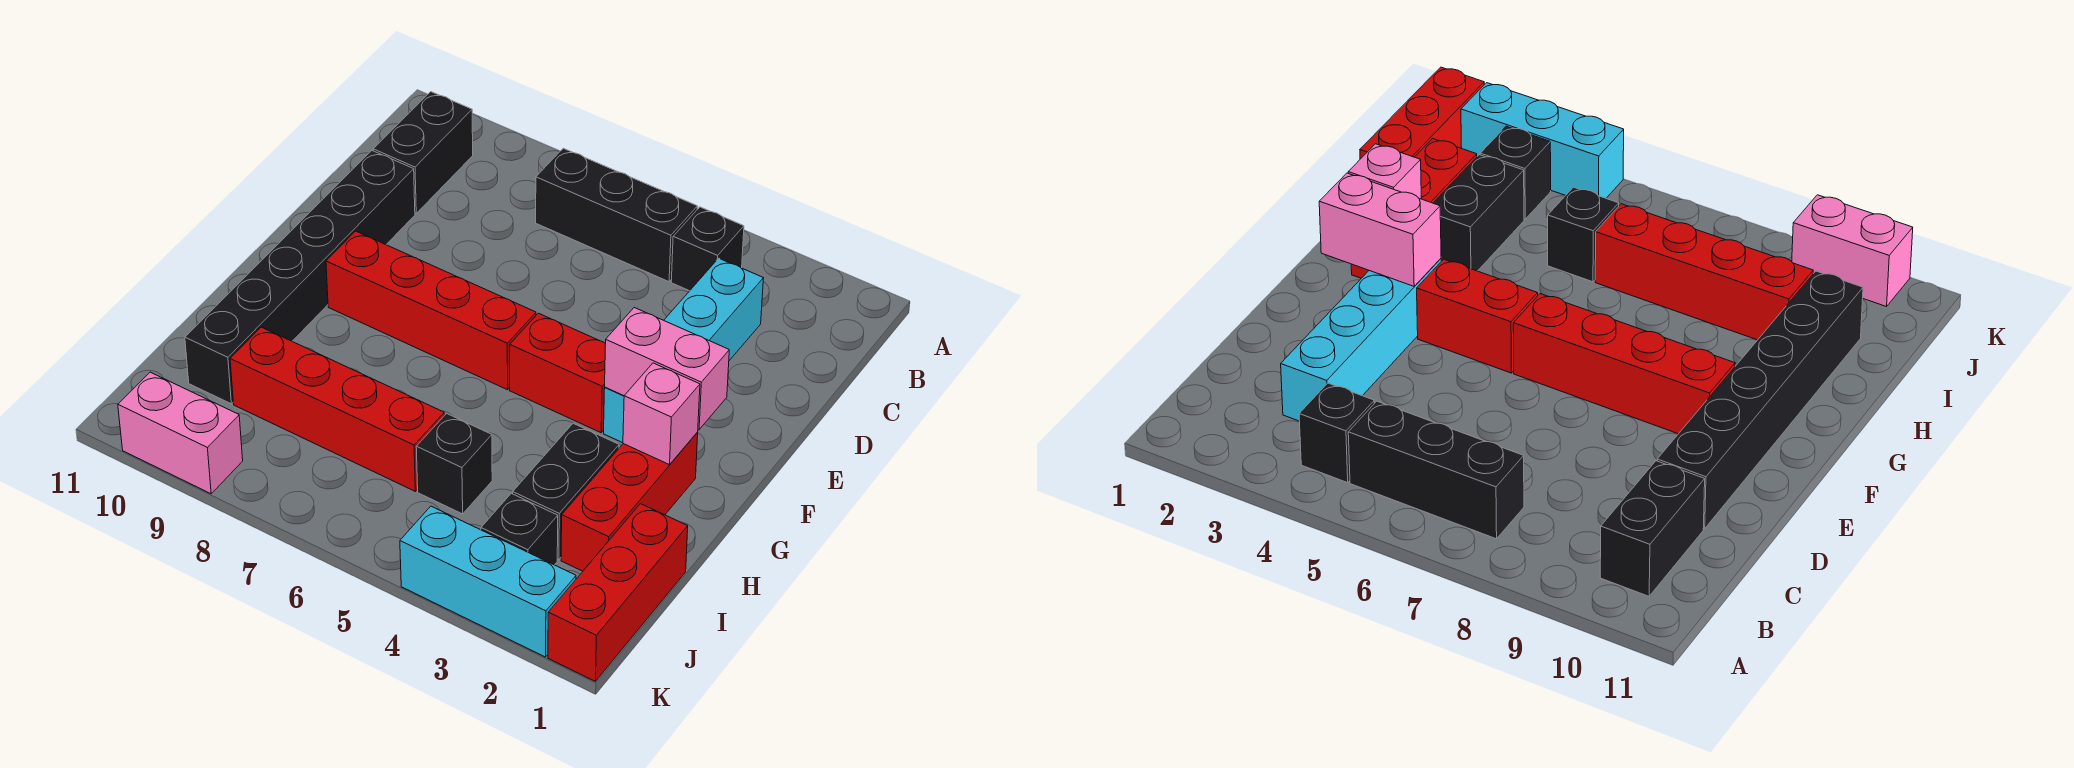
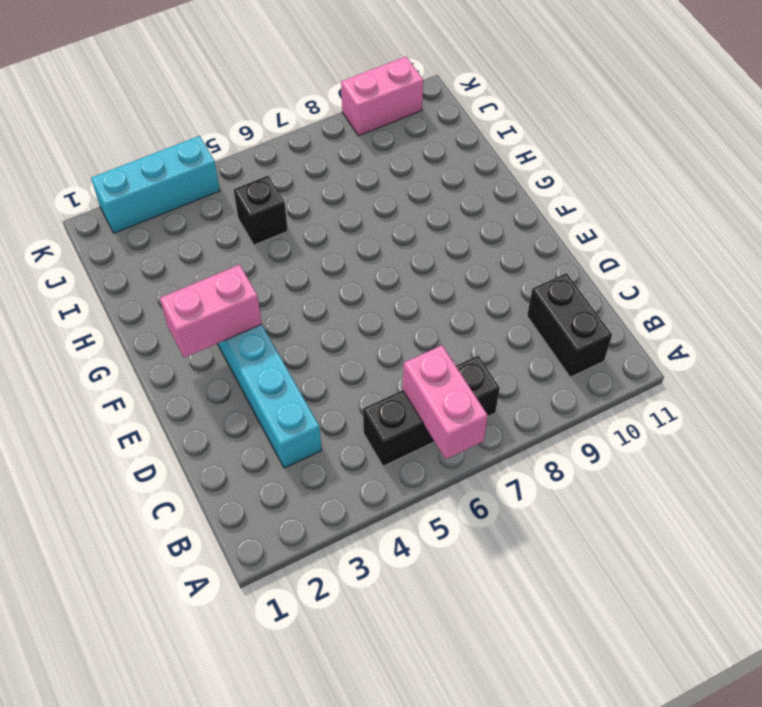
pink 1x2 brick [403,345,488,459] -> none
none -> black 1x1 brick [671,207,744,291]
none -> black 1x6 brick [185,151,415,404]
none -> red 1x2 brick [510,313,606,433]

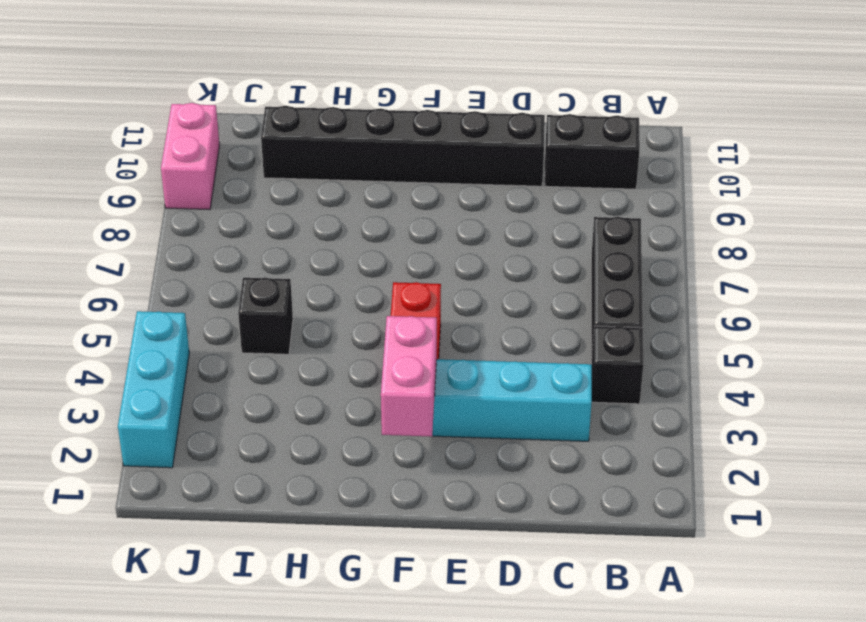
none -> red 1x4 brick [326,231,536,390]
none -> red 1x3 brick [561,432,698,571]
none -> black 1x2 brick [513,423,619,560]

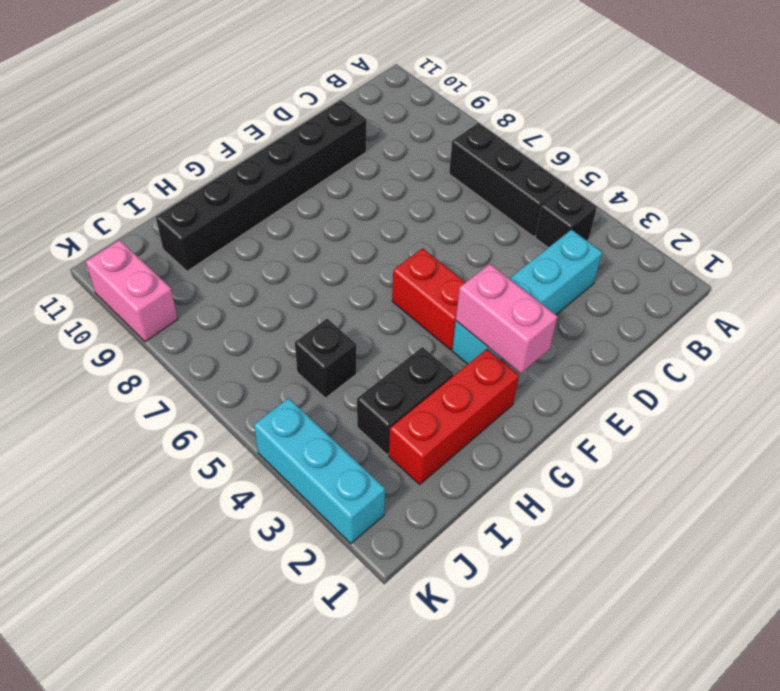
none -> black 1x2 brick [373,92,473,213]
none -> red 1x4 brick [326,231,536,390]
none -> red 1x3 brick [548,504,688,681]

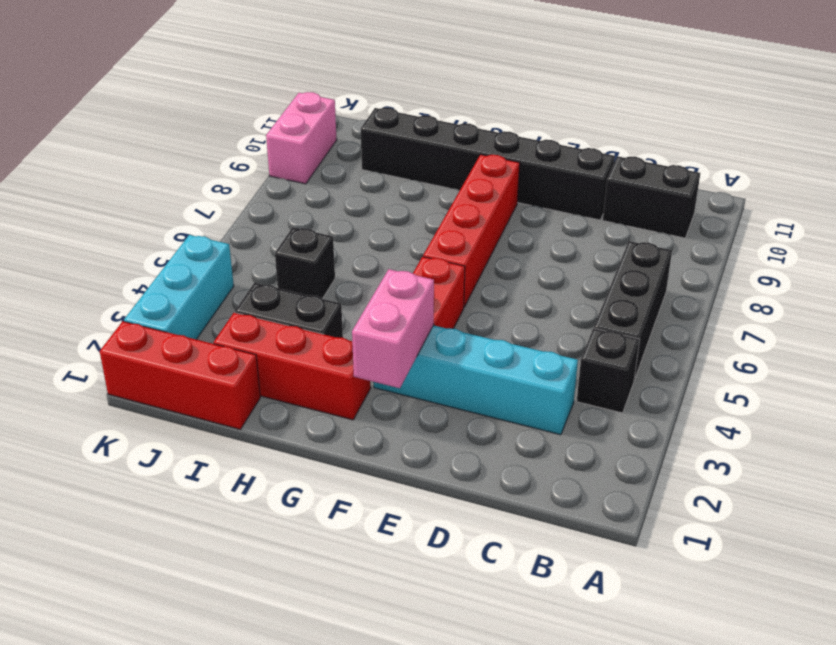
none -> red 1x4 brick [230,327,444,491]
none -> black 1x1 brick [481,493,558,565]
none -> pink 1x1 brick [623,363,700,465]

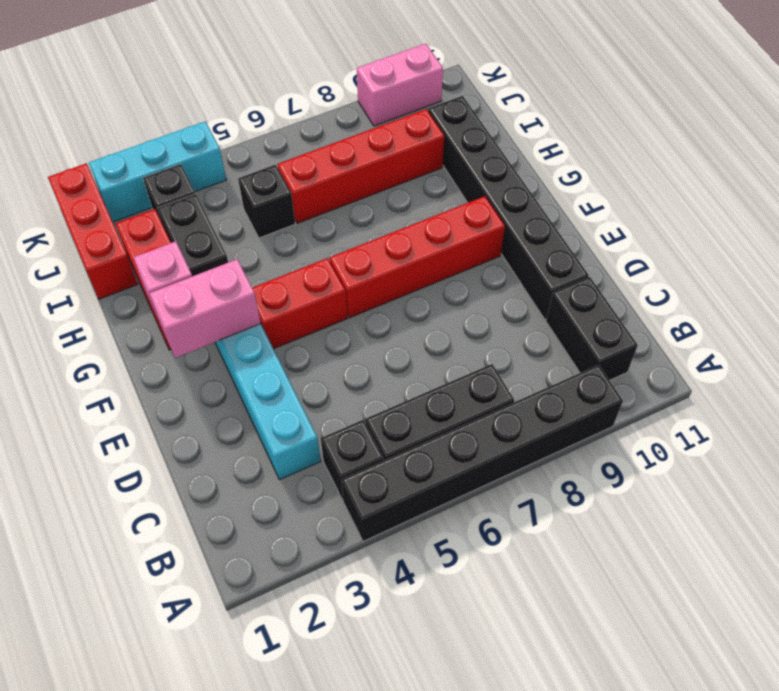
black 1x6 brick [341,365,623,541] -> none

